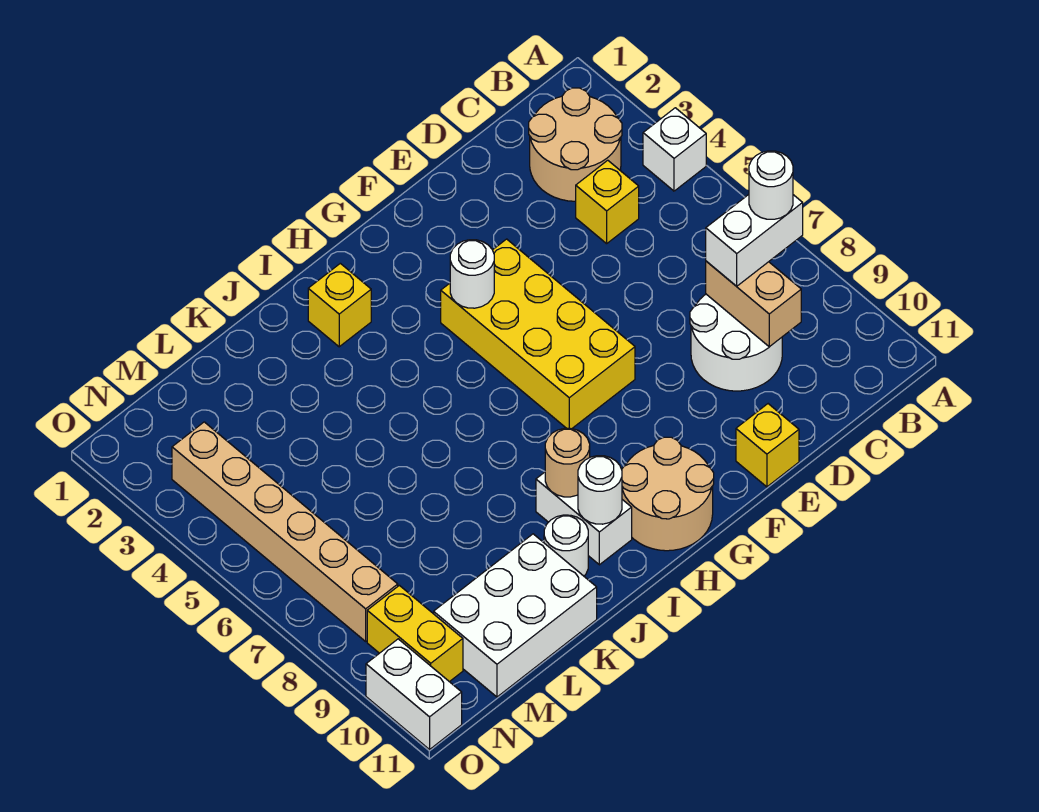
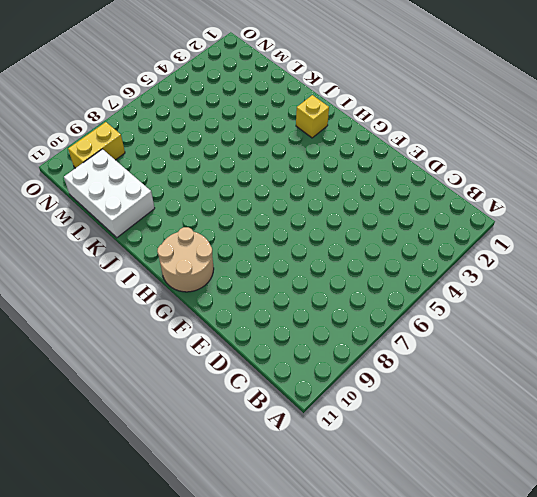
none -> white 1x1 brick [643,108,706,191]
none -> tan 2x2 round brick [529,88,622,201]
none -> yellow 1x1 brick [576,160,639,244]

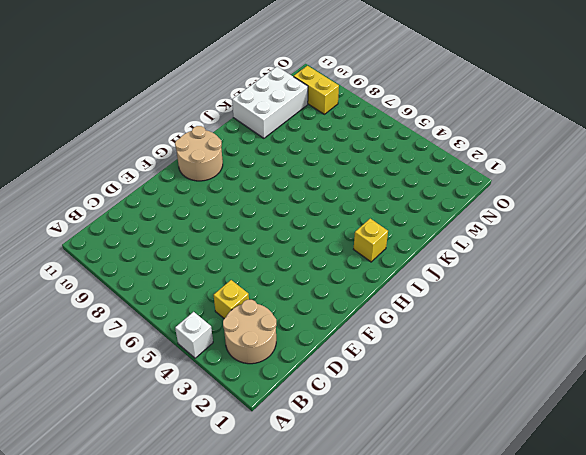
none -> white 2x2 round brick [690,294,782,391]
none -> yellow 1x1 brick [736,404,799,487]
none -> yellow 2x4 brick [441,239,635,429]

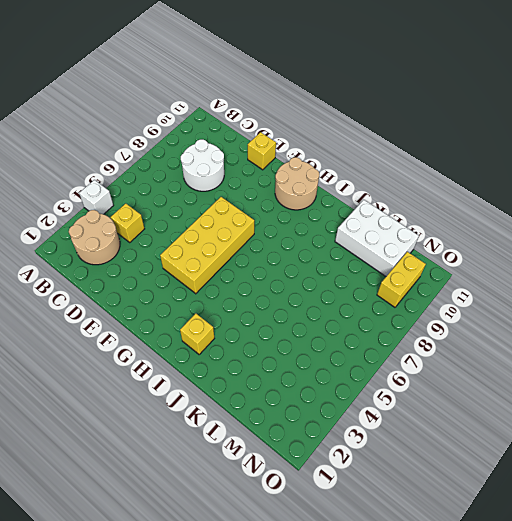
none -> white 1x2 brick [536,472,632,565]
none -> white 1x1 round brick [544,515,588,576]
none -> tan 1x6 brick [172,422,398,641]

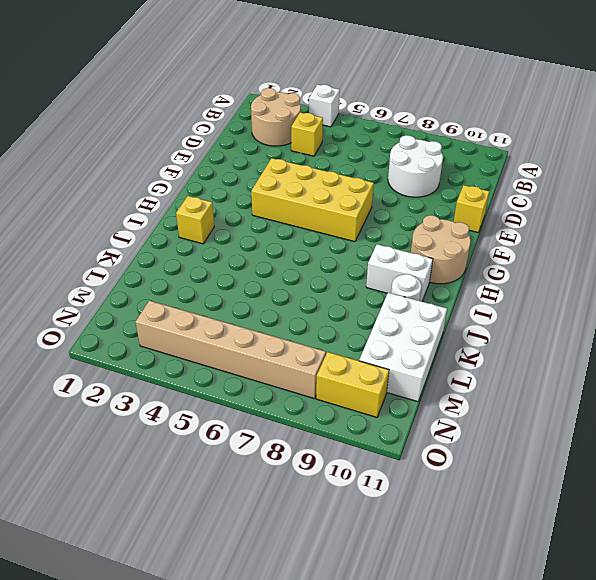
none -> white 1x2 brick [366,639,462,750]
none -> tan 1x2 brick [706,261,801,347]
none -> white 1x1 round brick [450,240,494,308]

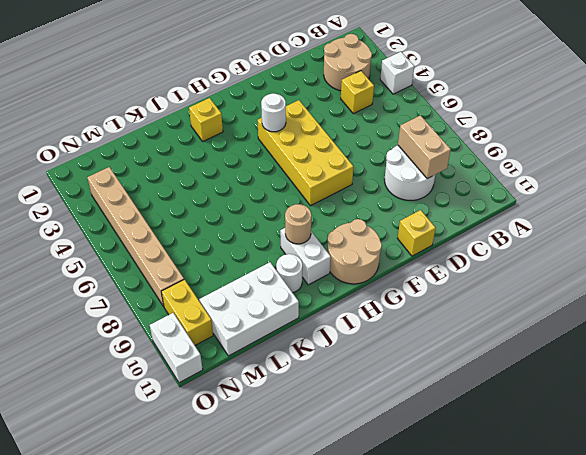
none -> white 1x1 round brick [578,456,622,524]
none -> white 1x2 brick [706,195,803,286]
none -> white 1x1 round brick [749,151,793,219]

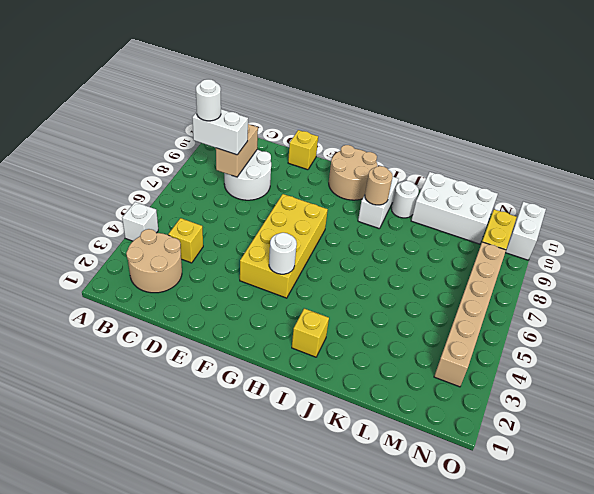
none -> white 1x1 round brick [578,456,622,524]

